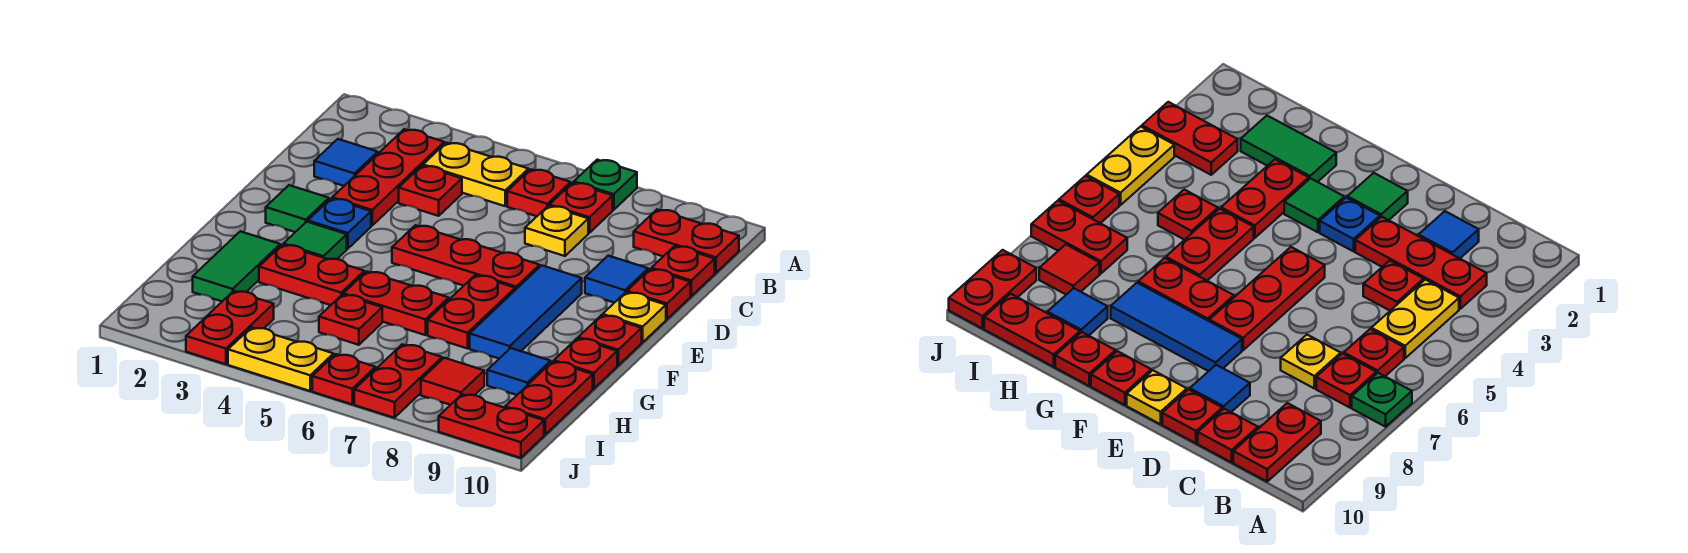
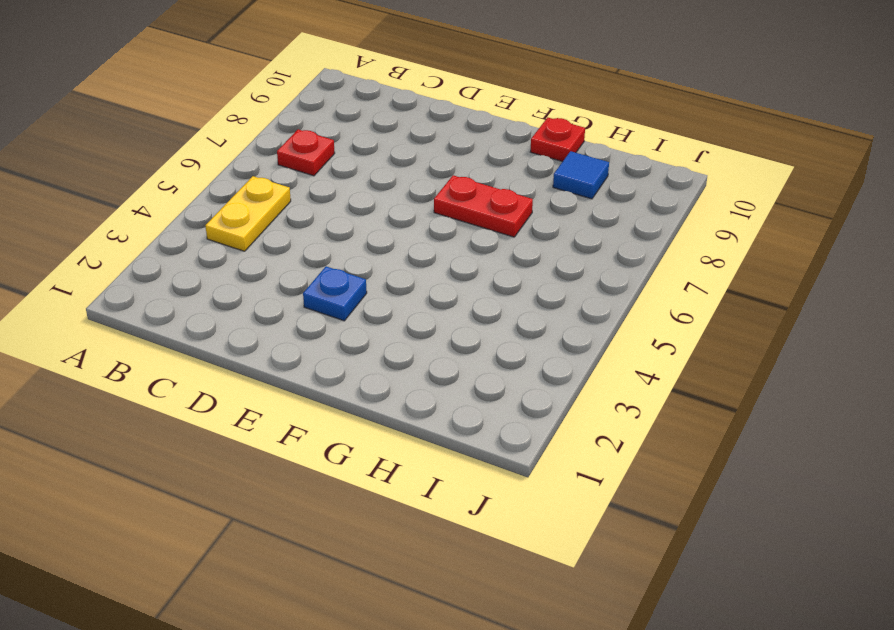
none -> green 1x1 plate [574,160,637,210]
none -> red 1x3 plate [332,129,444,226]
none -> red 1x1 plate [507,169,571,216]
none -> red 1x2 plate [634,210,739,273]

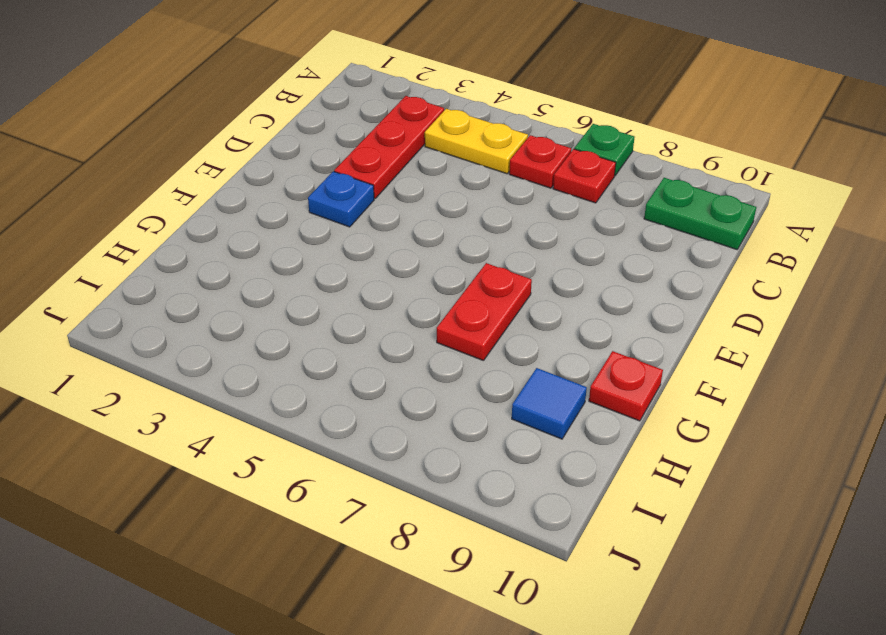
green 1x2 plate [644,178,756,250] -> red 1x2 plate [634,210,739,273]
none -> blue 1x1 tile [314,139,378,186]
none -> red 1x1 plate [399,166,462,216]
none -> yellow 1x1 plate [525,206,588,256]
none -> red 1x1 plate [651,246,715,296]

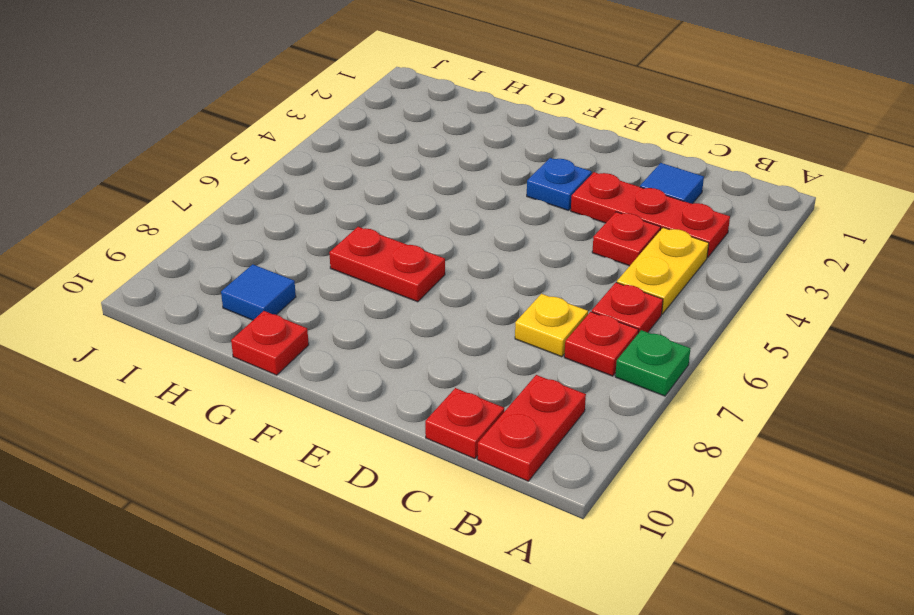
none -> blue 1x1 tile [585,256,648,303]
none -> red 1x1 plate [627,269,690,319]
none -> green 1x1 tile [266,185,329,232]
none -> red 1x3 plate [392,225,540,290]

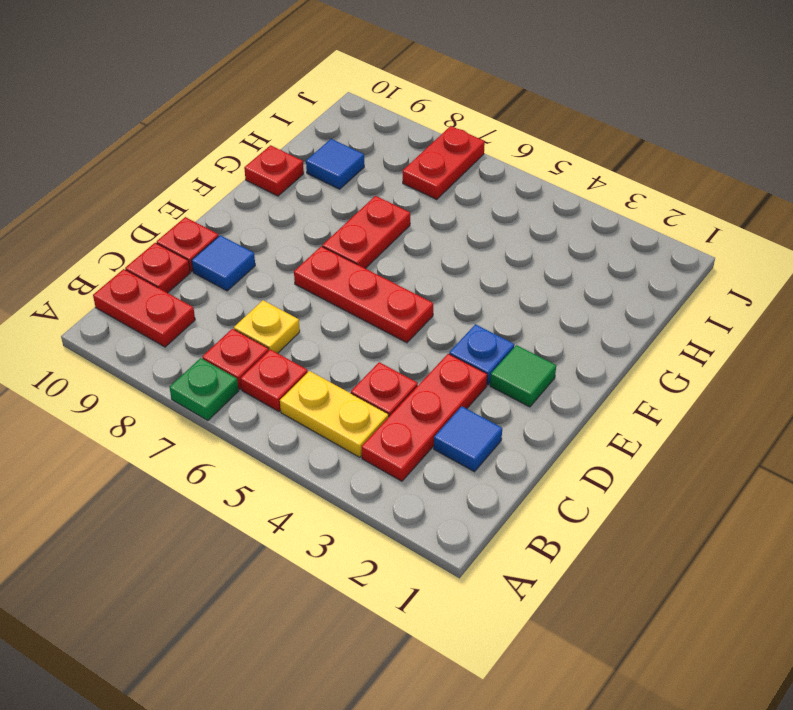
none -> blue 1x3 tile [470,265,582,359]
none -> yellow 1x1 plate [603,292,666,342]
none -> green 1x1 tile [283,222,347,259]
none -> red 1x1 plate [578,315,642,365]

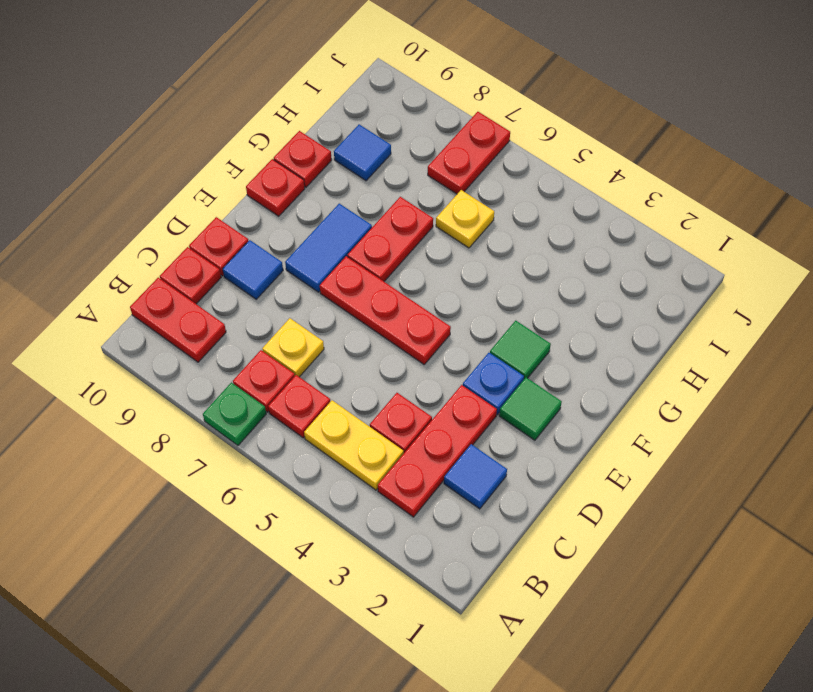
blue 1x2 tile [285,204,372,292] -> blue 1x3 tile [470,265,582,359]
yellow 1x1 plate [436,190,494,248] -> yellow 1x1 plate moved to [603,292,666,342]
none -> green 1x2 tile [193,231,280,301]
none -> red 1x2 plate [259,245,364,305]
none -> red 1x2 plate [343,271,449,335]
none -> red 1x1 plate [319,295,382,345]

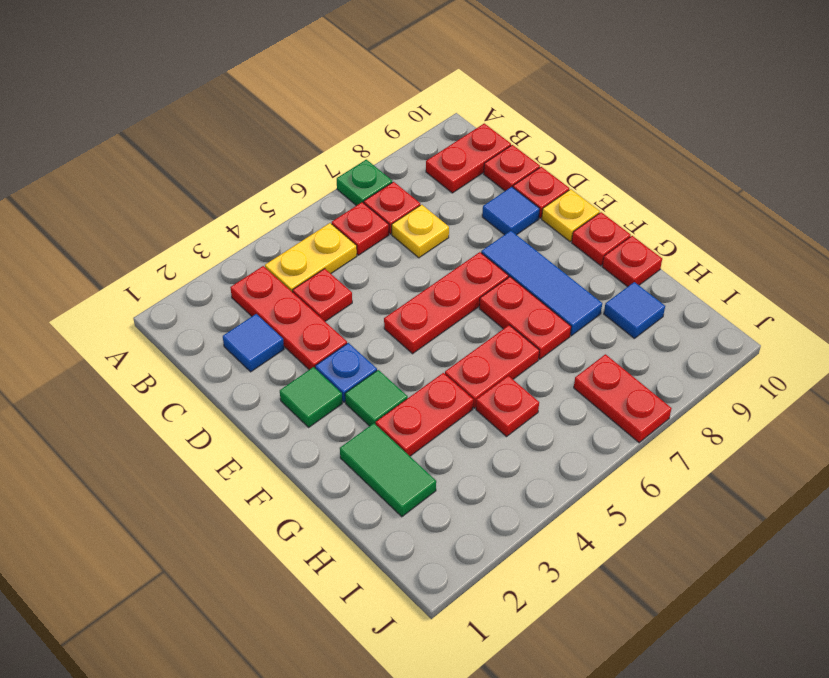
none -> red 1x2 plate [505,362,593,435]
none -> red 1x2 plate [186,291,274,364]
none -> red 1x1 tile [421,358,484,405]
none -> yellow 1x2 plate [228,327,333,391]

